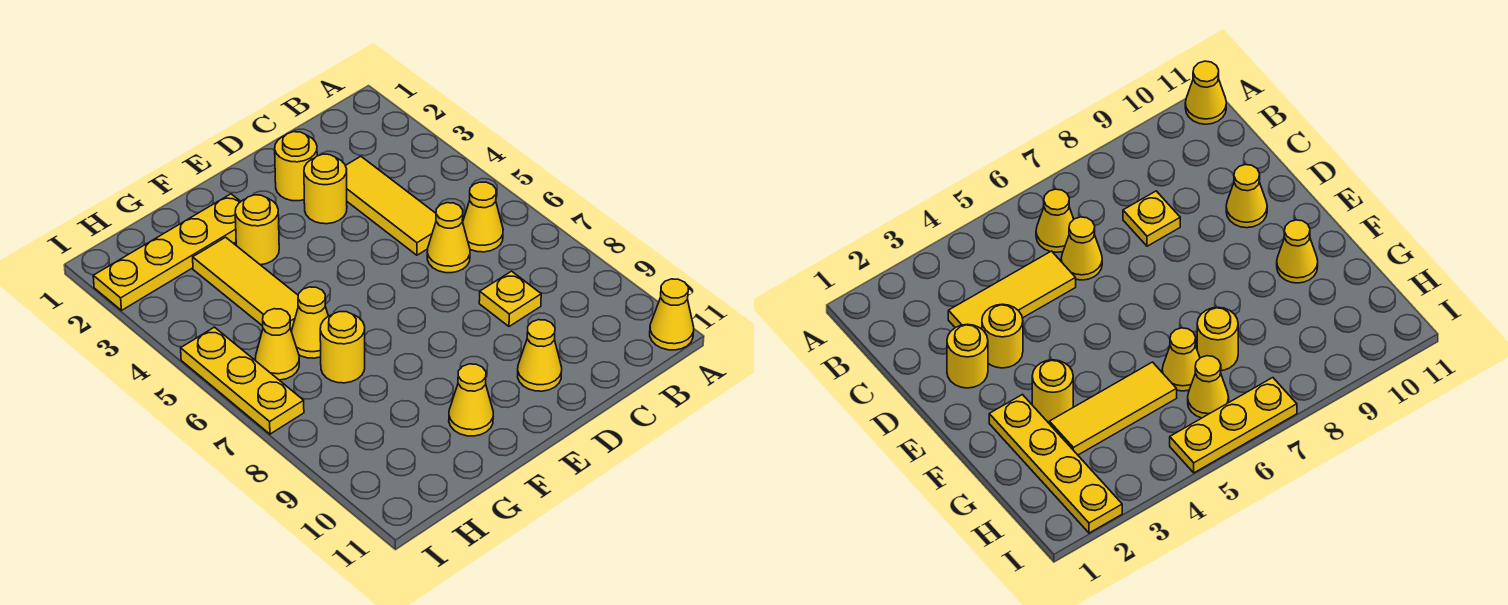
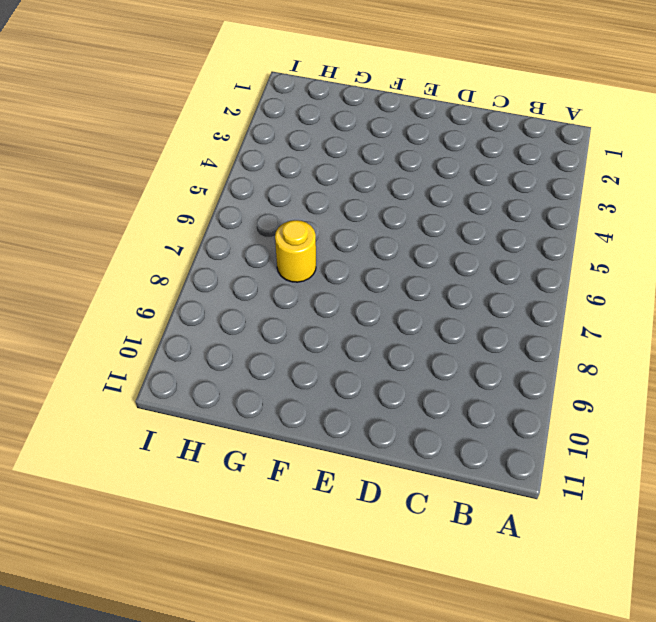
none -> yellow 1x1 cone [650,279,694,350]
none -> yellow 1x1 cone [463,182,503,252]
none -> yellow 1x3 tile [345,156,436,255]

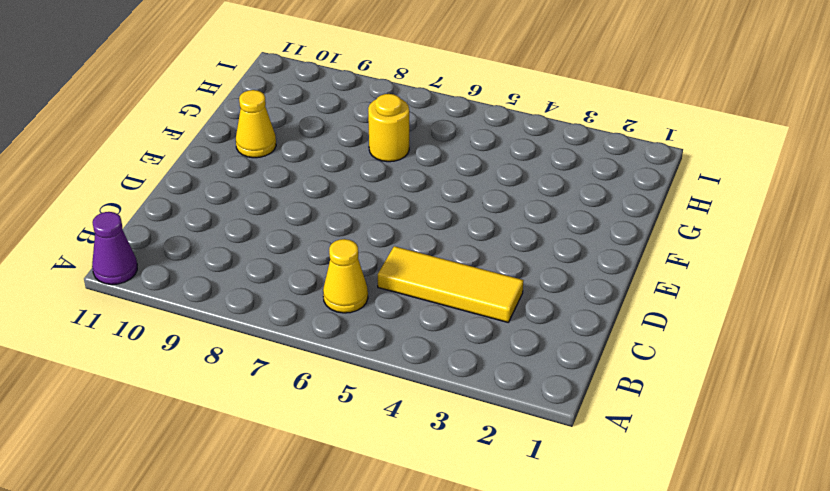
purple 1x1 cone [92,212,137,285] -> yellow 1x1 cone [650,279,694,350]
none -> yellow 1x1 cone [427,203,470,273]
none -> yellow 1x1 plate [479,271,541,326]
none -> yellow 1x1 round brick [275,132,317,201]

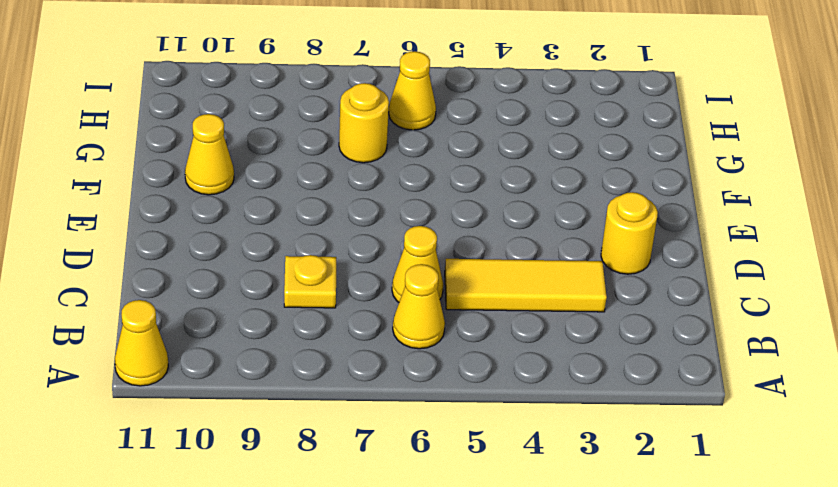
none -> yellow 1x1 round brick [304,154,347,224]
none -> yellow 1x1 cone [518,320,562,391]
none -> yellow 1x4 plate [93,194,241,310]

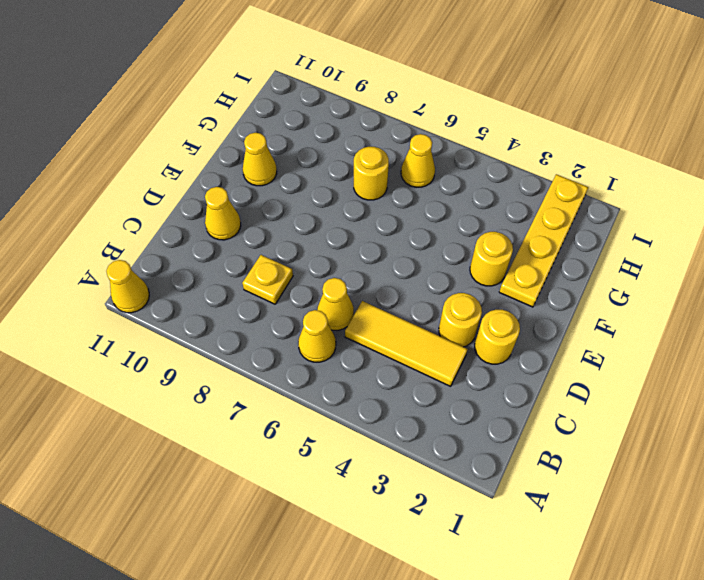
none -> yellow 1x3 tile [193,237,298,331]
none -> yellow 1x1 cone [291,287,328,358]
none -> yellow 1x3 plate [181,327,304,434]

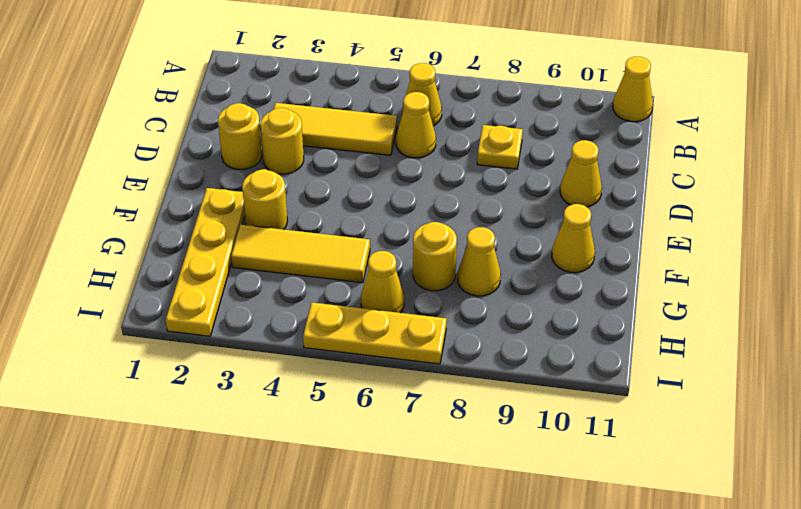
yellow 1x1 cone [458,227,501,296] -> yellow 1x1 cone moved to [291,287,328,358]

